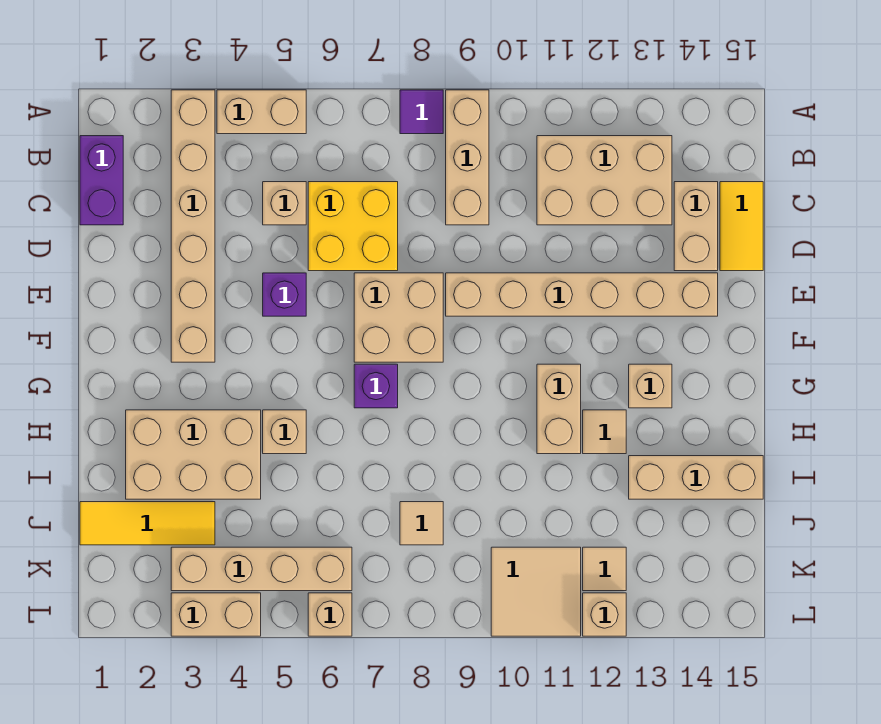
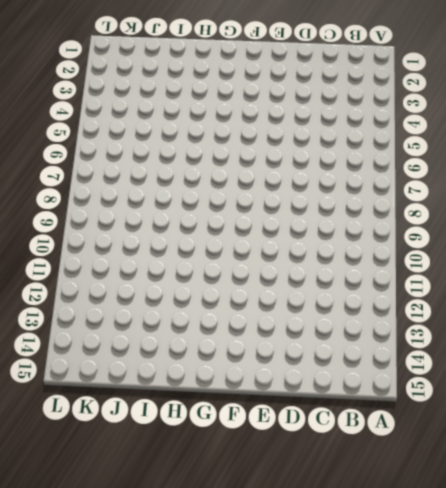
none -> tan 1x6 brick [171,90,215,362]
none -> tan 1x2 brick [217,90,306,134]
none -> purple 1x1 tile [400,90,443,134]

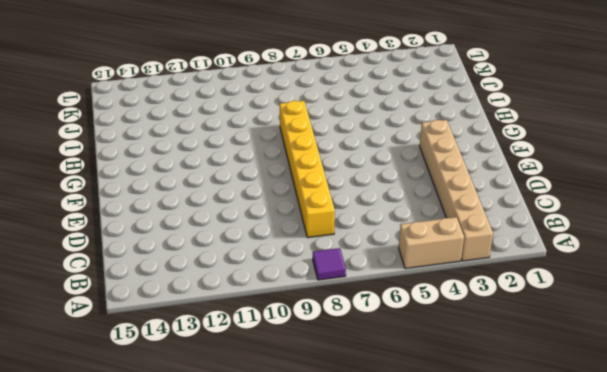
yellow 1x6 brick [280,101,335,238] -> tan 2x2 brick [354,273,443,362]
none -> tan 1x3 brick [446,90,489,225]
none -> purple 1x2 brick [80,136,123,225]
none -> tan 2x3 brick [537,136,672,225]

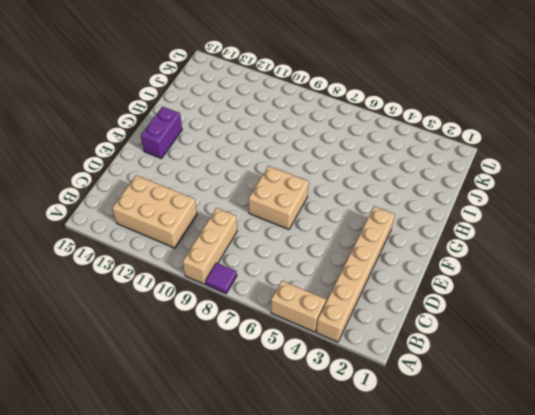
purple 1x2 brick [141,107,182,158] -> purple 1x2 brick moved to [80,136,123,225]
none -> tan 1x1 brick [263,182,306,225]
none -> yellow 2x2 brick [308,182,398,271]
none -> tan 1x2 brick [674,182,718,271]

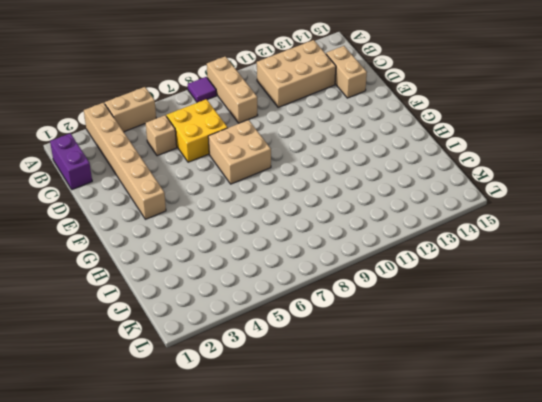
none -> yellow 1x2 tile [720,182,763,271]
none -> purple 1x1 brick [263,273,306,316]
none -> tan 1x6 brick [446,273,718,316]

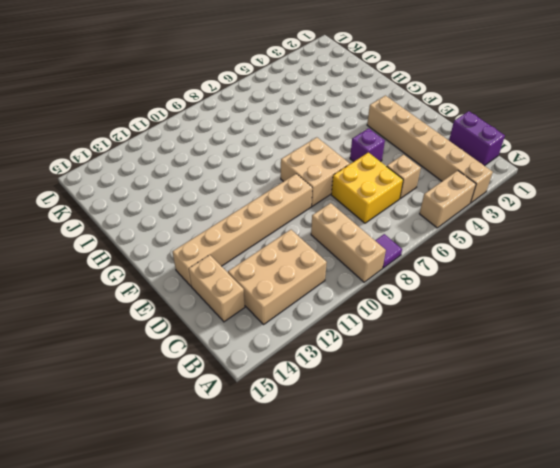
none -> yellow 1x2 tile [720,182,763,271]
none -> purple 1x1 brick [354,364,398,408]
none -> tan 1x2 brick [537,364,581,454]

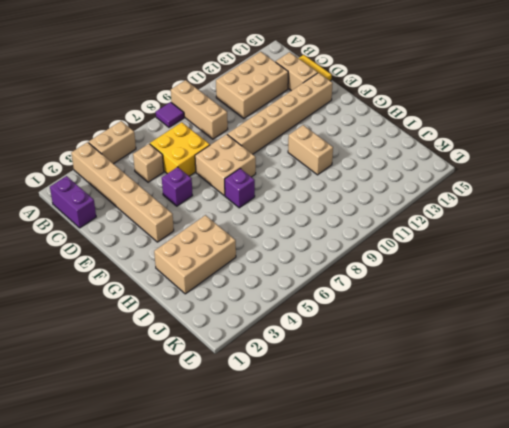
none -> tan 1x1 brick [629,364,672,408]
none -> tan 1x1 brick [263,410,306,454]
none -> tan 1x1 tile [583,410,626,454]

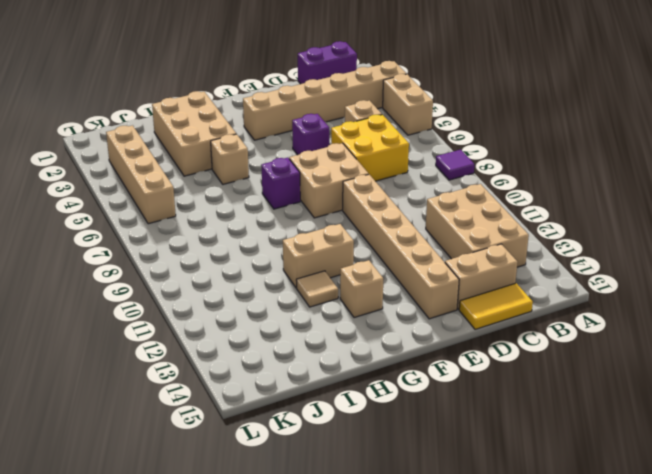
none -> tan 1x3 brick [446,90,489,225]
none -> tan 1x3 brick [629,456,763,499]
none -> yellow 1x3 tile [80,502,215,545]

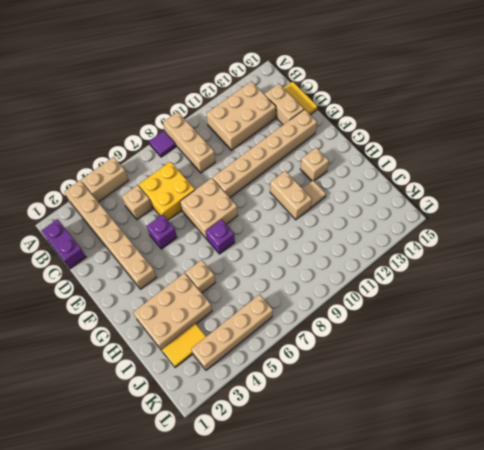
yellow 1x2 tile [162,323,206,368] -> yellow 1x3 tile [80,502,215,545]
none -> tan 1x3 brick [629,456,763,499]
none -> tan 1x1 tile [400,502,443,545]
none -> tan 2x2 tile [491,547,581,636]

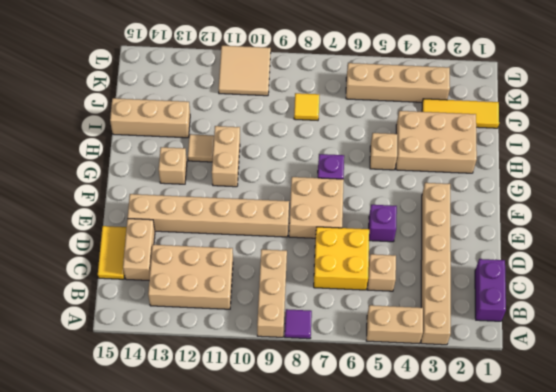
yellow 1x1 tile [294,93,319,120] -> tan 1x1 tile [400,502,443,545]
none -> tan 1x1 tile [583,547,626,591]
none -> tan 1x2 brick [171,593,261,636]
none -> tan 1x1 brick [308,593,352,636]

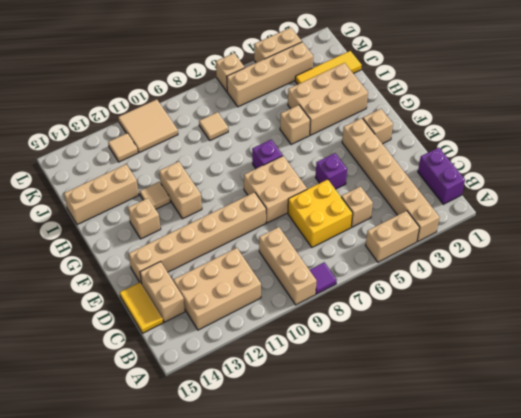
tan 1x1 brick [363,109,393,144] -> tan 1x1 brick moved to [583,593,626,636]

